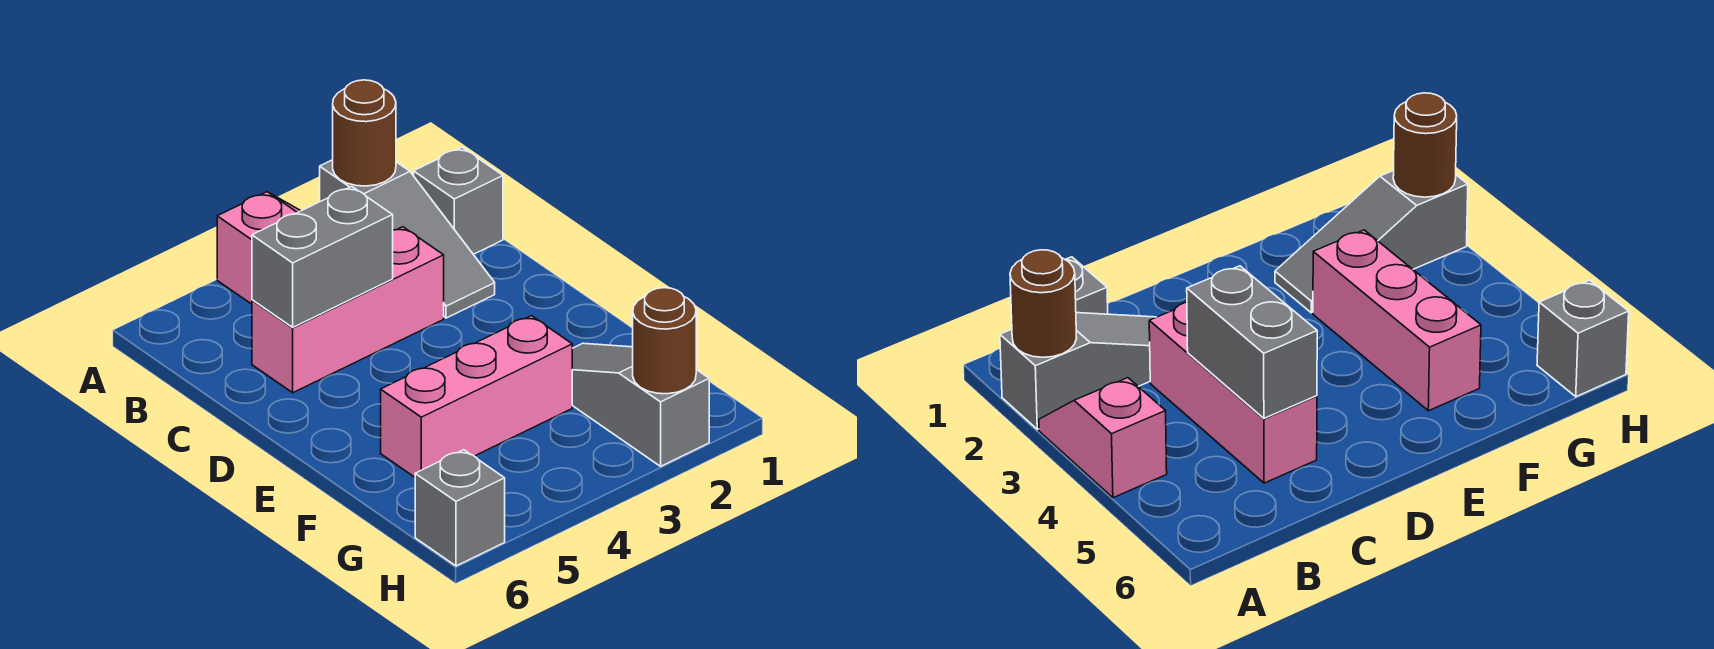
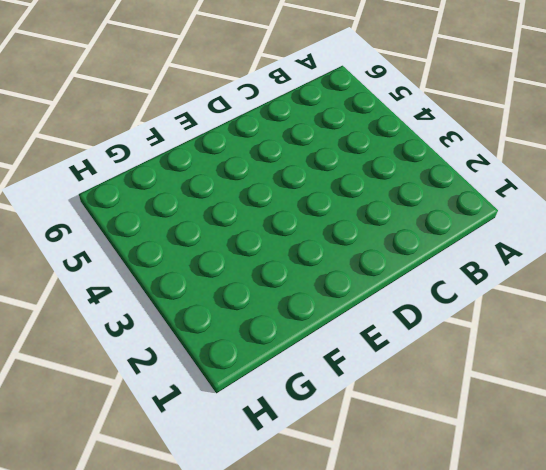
none -> grey 1x3 slope [320,160,495,318]
none -> pink 1x2 slope [217,192,300,304]

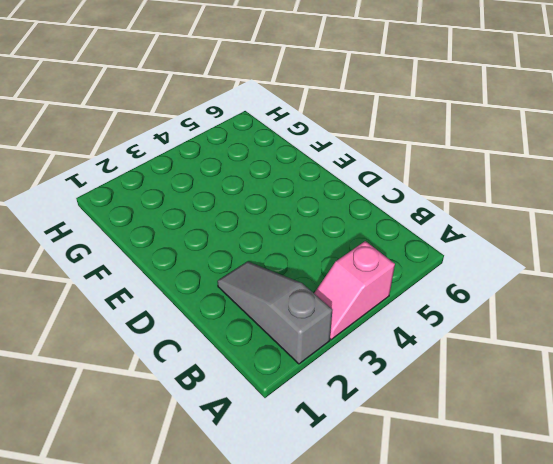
none -> grey 1x1 brick [414,147,503,254]
none -> pink 1x3 brick [252,227,444,393]

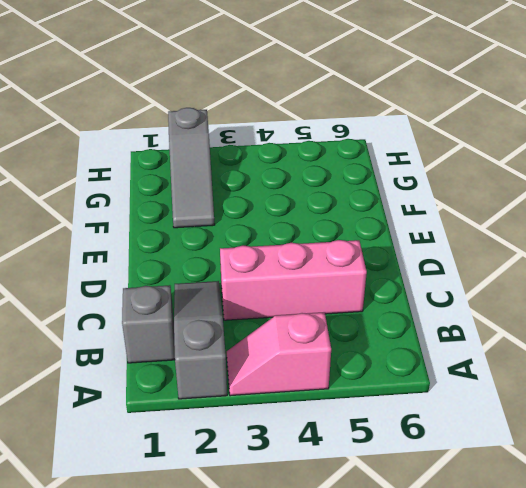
none -> pink 1x3 brick [381,316,572,477]
none -> grey 1x1 brick [415,450,505,566]

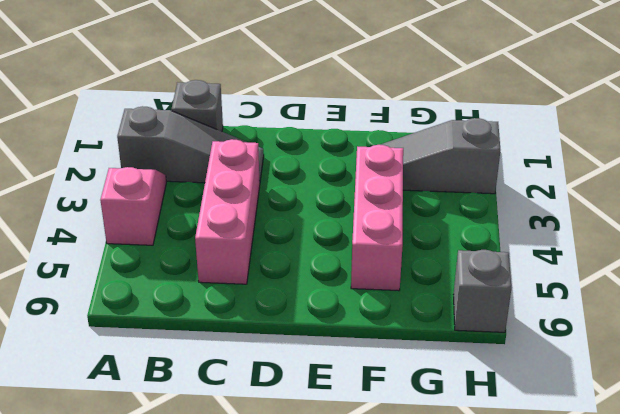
none -> brown 1x1 round brick [333,80,396,186]
none -> grey 1x2 brick [252,186,393,327]

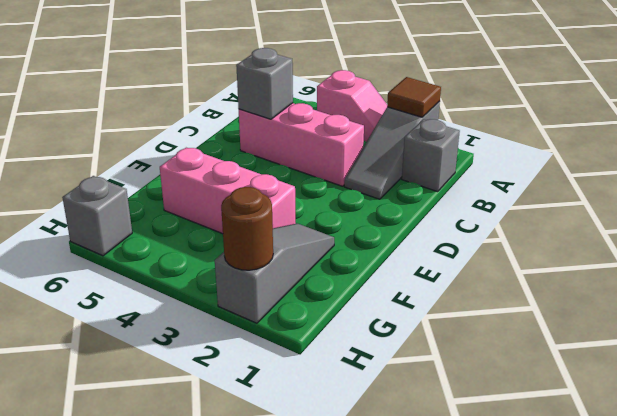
brown 1x1 tile [387,77,441,117] -> brown 1x1 round brick [333,80,396,186]
grey 1x1 brick [236,48,293,119] -> grey 1x2 brick [252,186,393,327]

